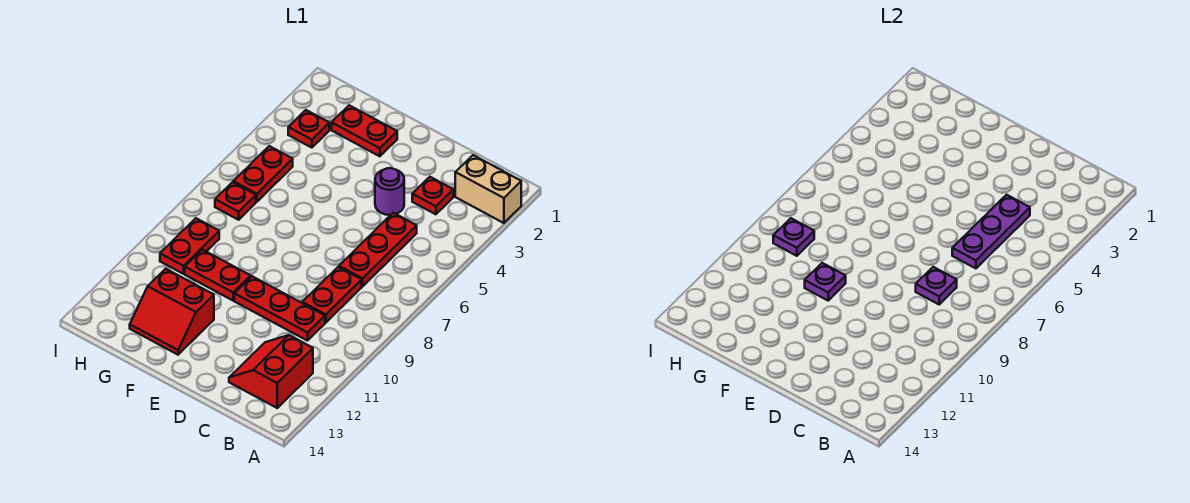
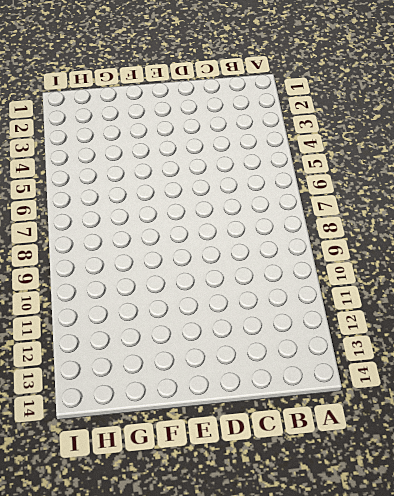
none -> tan 1x2 brick [455,155,521,223]
none -> red 2x2 slope [229,335,313,408]
none -> red 1x1 plate [412,177,453,214]

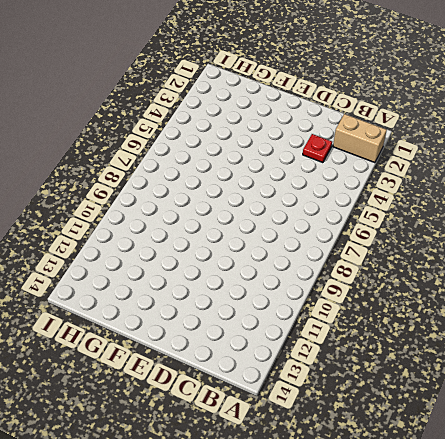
none -> red 2x2 slope [229,335,313,408]
none -> red 1x3 plate [339,213,417,287]
none -> red 1x2 plate [302,267,362,323]

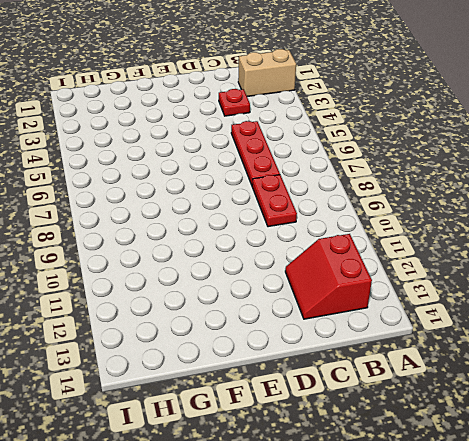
none -> red 1x3 plate [234,276,325,341]
none -> purple 1x1 round brick [375,168,404,215]
none -> red 1x2 plate [332,105,397,156]

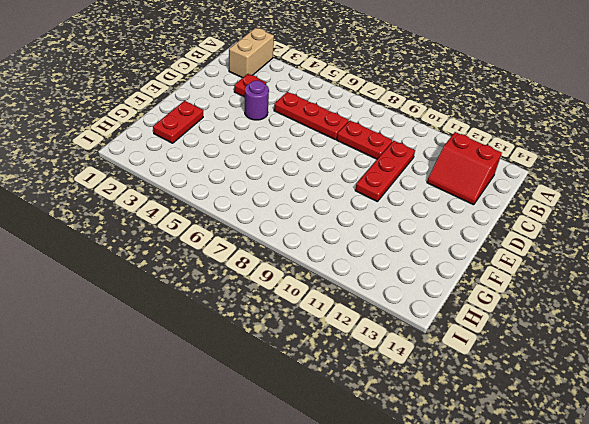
none -> red 1x2 plate [185,250,251,300]
none -> red 2x2 slope [130,269,214,355]
none -> red 1x1 plate [288,110,329,148]

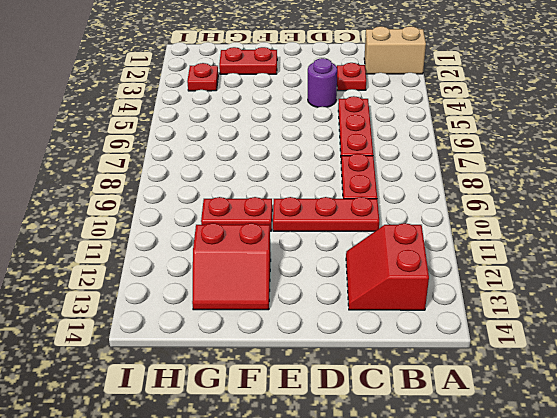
none -> red 1x2 plate [233,146,293,202]
none -> red 1x1 plate [215,182,256,220]
none -> red 1x2 plate [160,218,219,274]

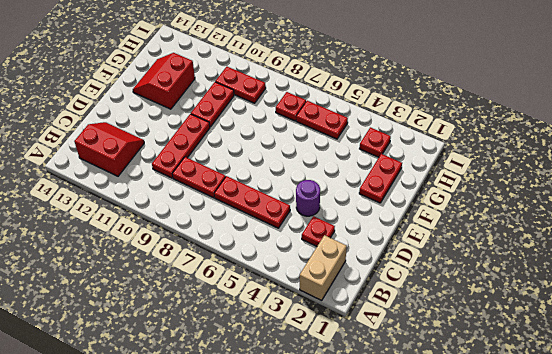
none -> purple 1x3 plate [952,195,1030,268]
none -> purple 1x1 plate [916,267,957,304]
none -> purple 1x1 plate [805,263,846,300]

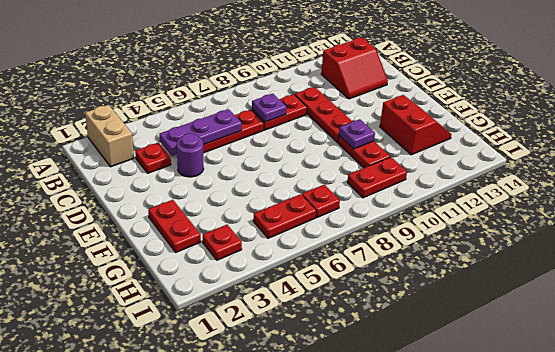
none -> purple 1x1 plate [773,218,814,256]

